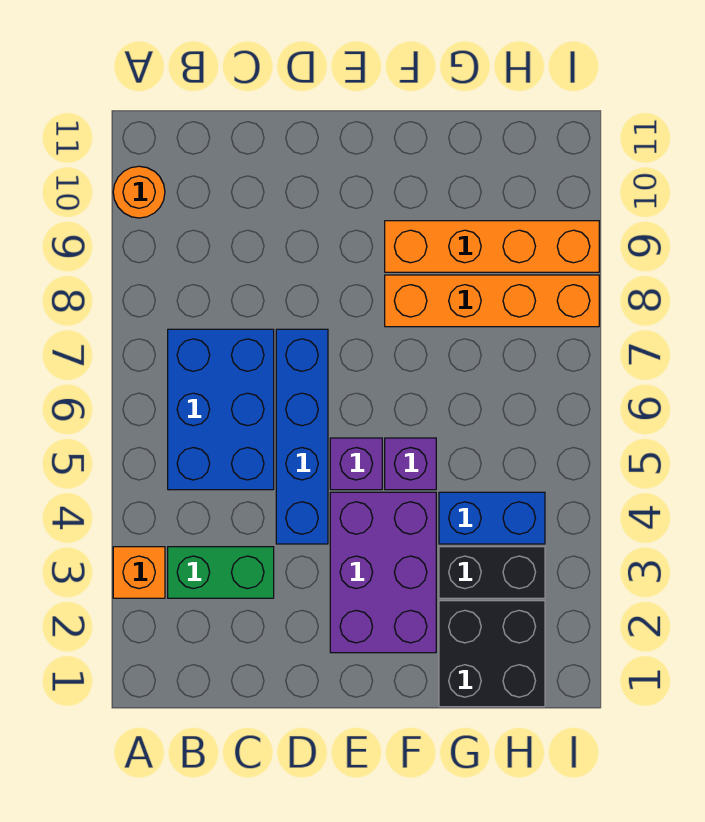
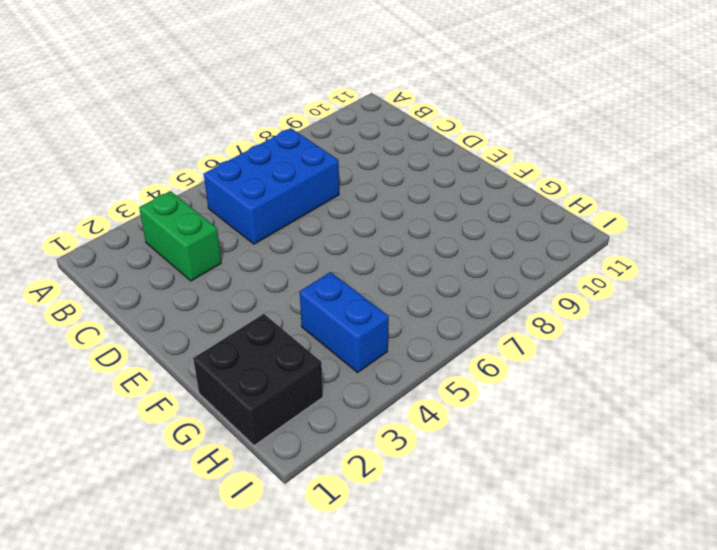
none -> orange 1x1 brick [113,547,165,598]
none -> orange 1x1 round brick [113,166,165,218]
none -> blue 1x4 brick [276,329,328,544]

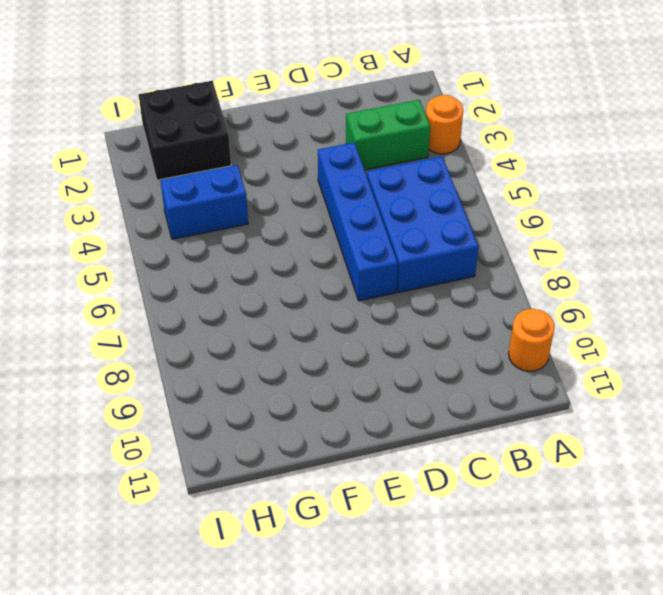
orange 1x1 round brick [426,95,463,154] -> orange 1x1 brick [113,547,165,598]
none -> purple 2x3 brick [330,492,436,653]
none -> purple 1x1 brick [330,438,382,490]
none -> purple 1x1 brick [385,438,436,490]

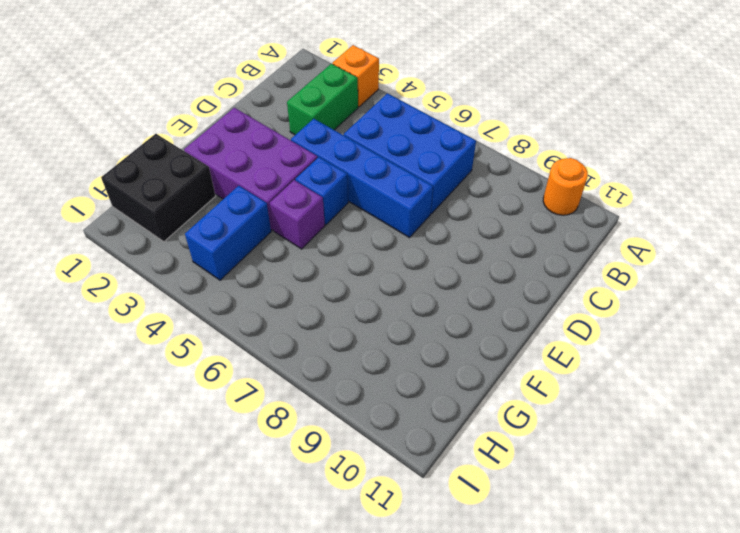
blue 1x1 brick [295,157,348,225] -> purple 1x1 brick [330,438,382,490]
none -> orange 1x4 brick [385,275,599,327]
none -> orange 1x4 brick [385,221,599,272]
none -> black 1x2 brick [439,547,545,598]

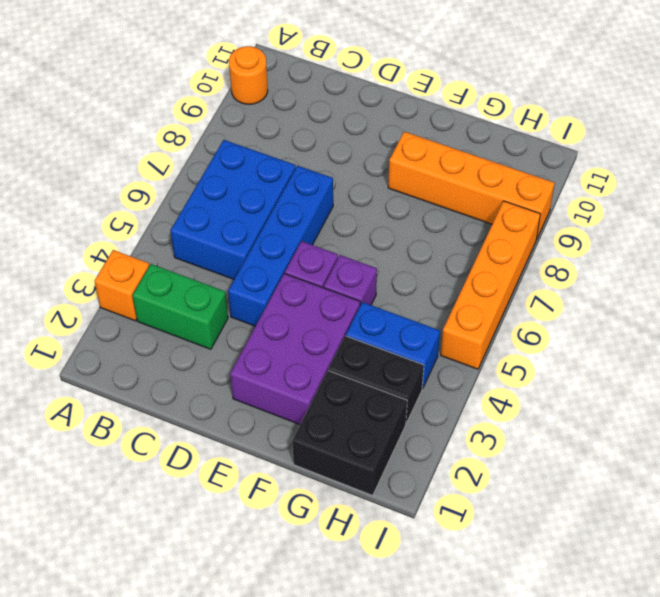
orange 1x4 brick [441,201,540,369] -> orange 1x4 brick turned to [385,275,599,327]

